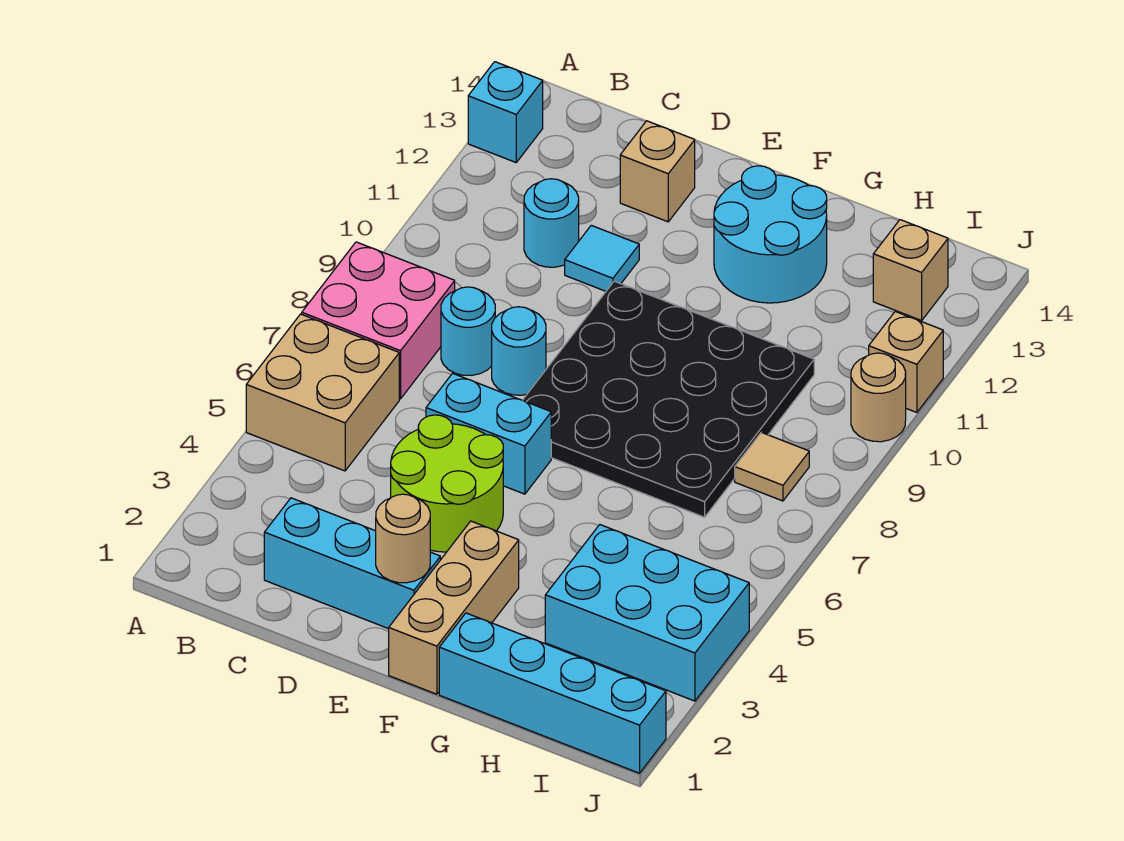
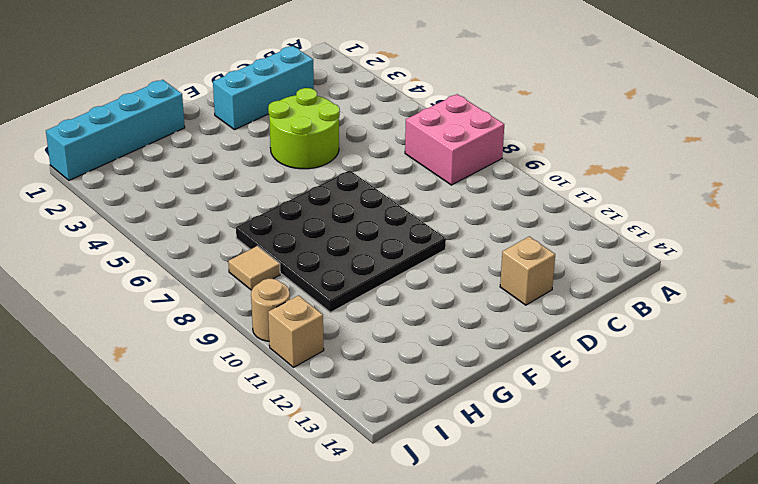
none -> tan 2x2 brick [246,314,399,471]
none -> cyan 1x1 brick [468,62,543,162]
none -> cyan 1x1 round brick [441,287,495,375]

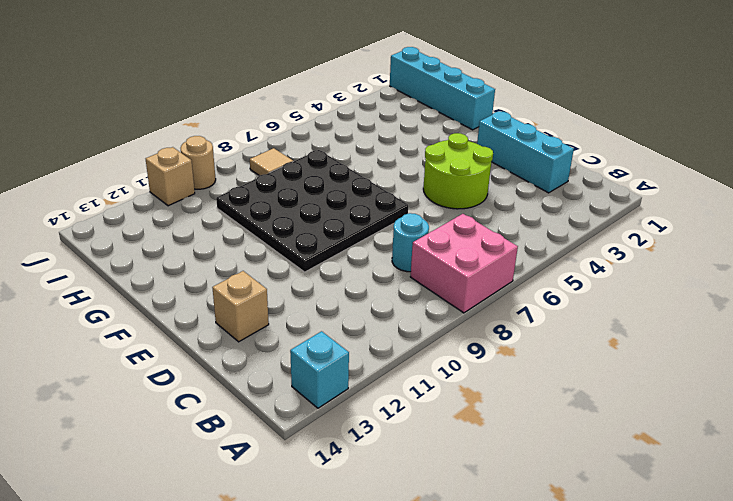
none -> tan 2x2 brick [246,314,399,471]
none -> cyan 1x1 round brick [524,179,579,267]
none -> cyan 1x2 brick [426,373,551,494]

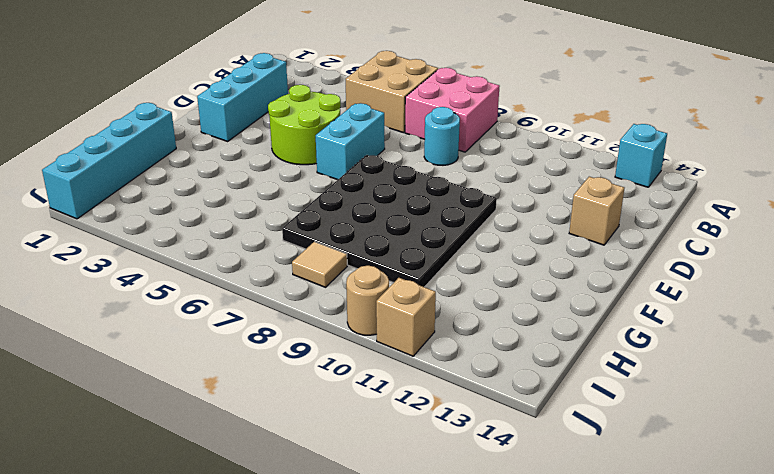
none -> cyan 1x1 round brick [524,179,579,267]
none -> cyan 1x1 round brick [492,307,546,395]
none -> cyan 1x1 tile [565,225,639,291]

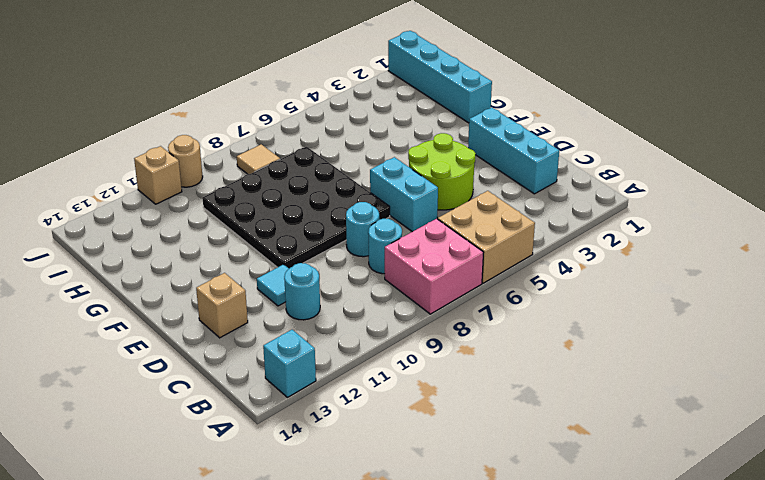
none -> tan 1x3 brick [389,521,519,694]
none -> cyan 2x2 round brick [714,166,827,303]
none -> cyan 2x3 brick [545,525,749,701]

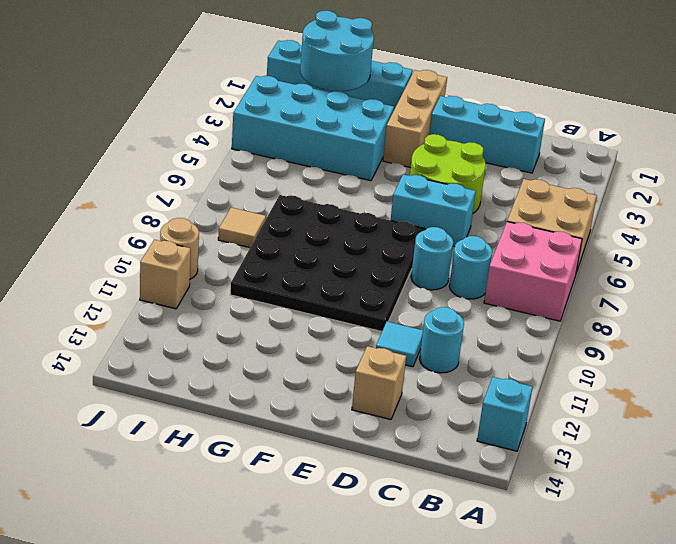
cyan 2x4 brick [232,76,394,181] -> cyan 2x3 brick [545,525,749,701]
cyan 2x2 round brick [300,11,374,91] -> cyan 2x2 round brick moved to [714,166,827,303]
none -> tan 1x1 brick [873,220,948,321]
none -> tan 1x1 round brick [376,494,430,583]

